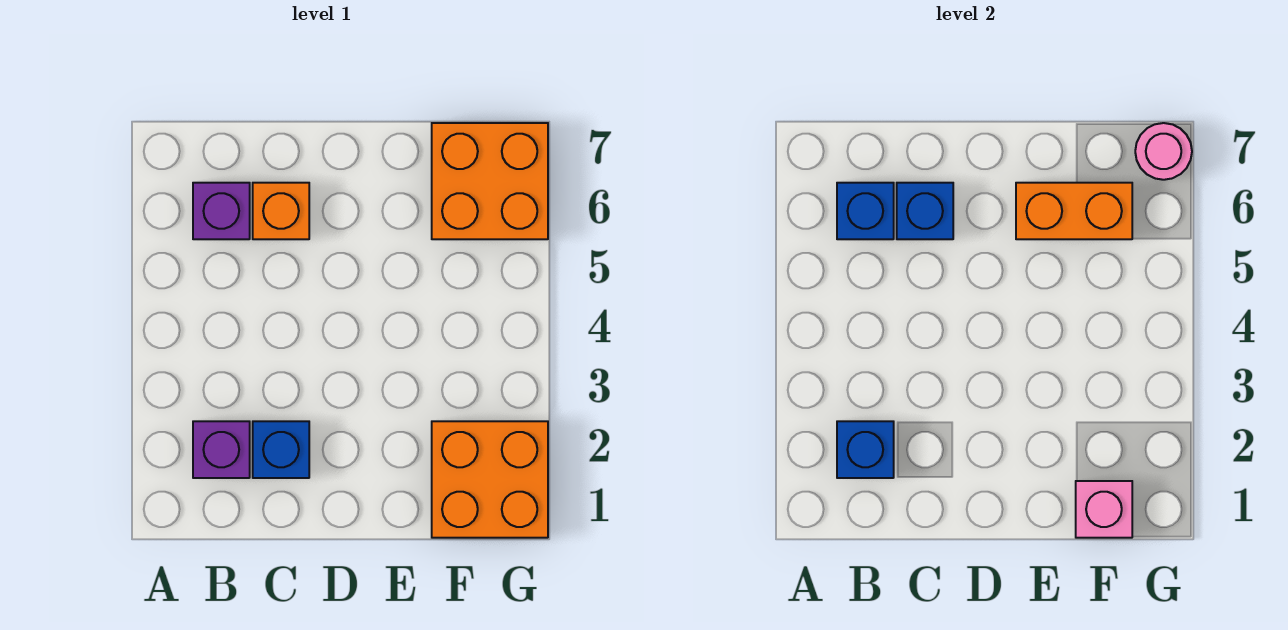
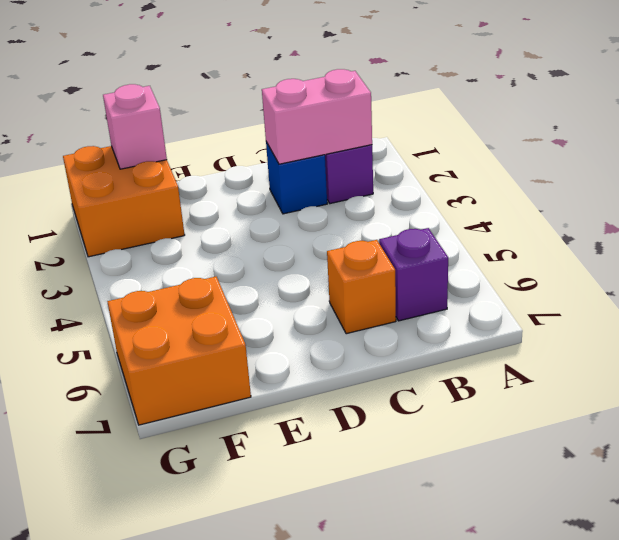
pink 1x2 brick [262,69,372,164] -> blue 1x1 brick [837,421,894,478]
none -> blue 1x1 brick [837,183,894,239]
none -> blue 1x1 brick [897,183,953,239]
none -> orange 1x2 brick [1016,183,1132,239]

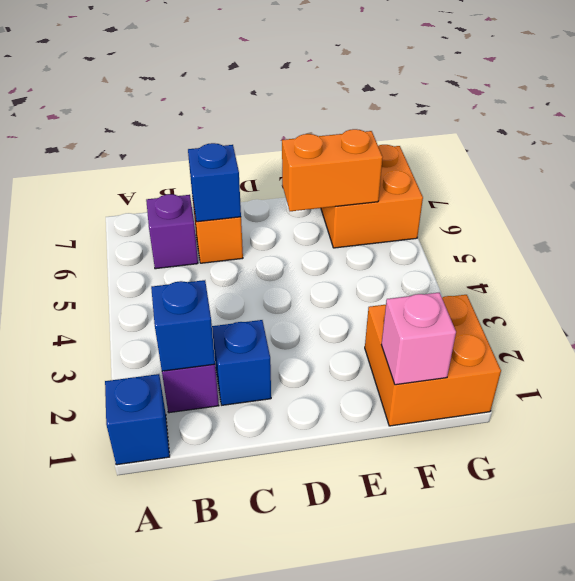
blue 1x1 brick [105,374,170,465] -> blue 1x1 brick moved to [837,183,894,239]
none -> pink 1x1 round brick [1135,123,1192,180]

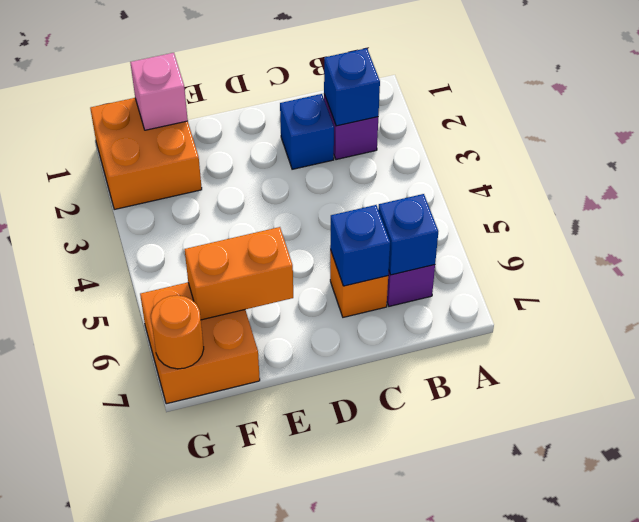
orange 1x1 round brick [151,295,204,369] -> pink 1x1 round brick [1135,123,1192,180]

